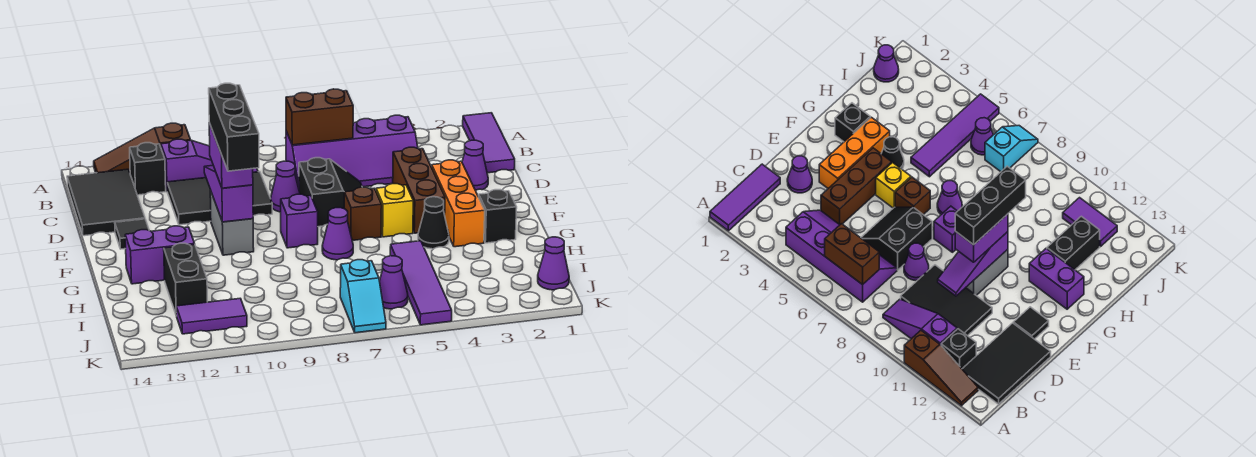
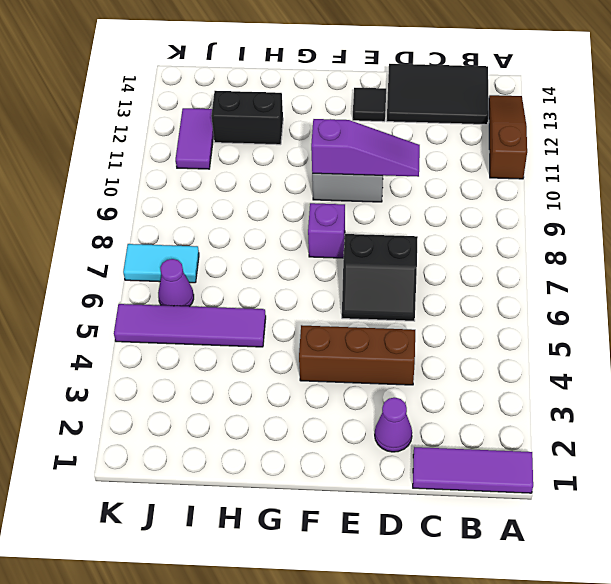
cyan 1x2 tile [123,244,199,283] -> cyan 1x2 slope [340,260,386,333]
none -> purple 2x4 slope [286,115,418,188]
none -> purple 1x3 slope [161,139,258,190]
none -> black 1x1 brick [130,143,166,195]
none -> black 2x3 tile [167,172,272,225]

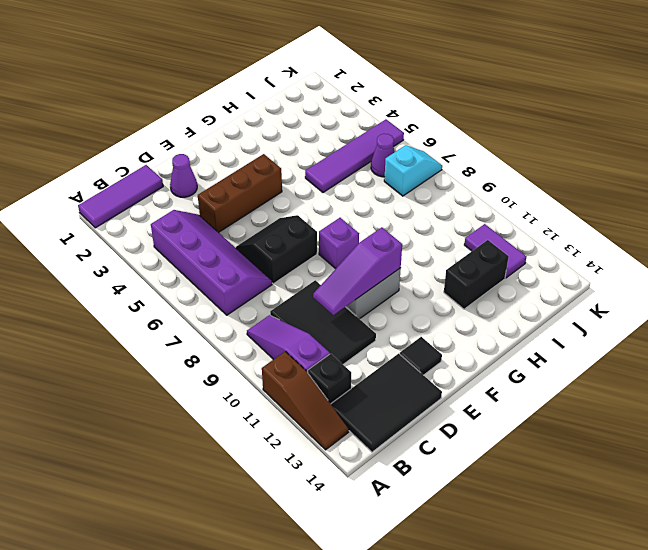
none -> purple 1x1 cone [271,161,300,212]
none -> orange 1x3 brick [432,160,485,247]
none -> yellow 1x1 brick [376,184,413,237]
none -> brown 1x1 brick [344,187,382,241]

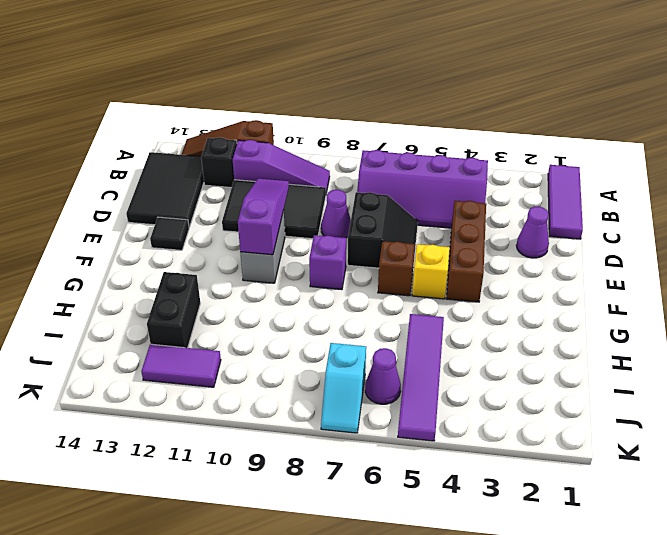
none -> orange 1x3 brick [432,160,485,247]
none -> black 1x1 brick [479,190,517,243]
none -> black 1x1 cone [418,197,449,249]
none -> purple 1x1 cone [322,208,353,260]

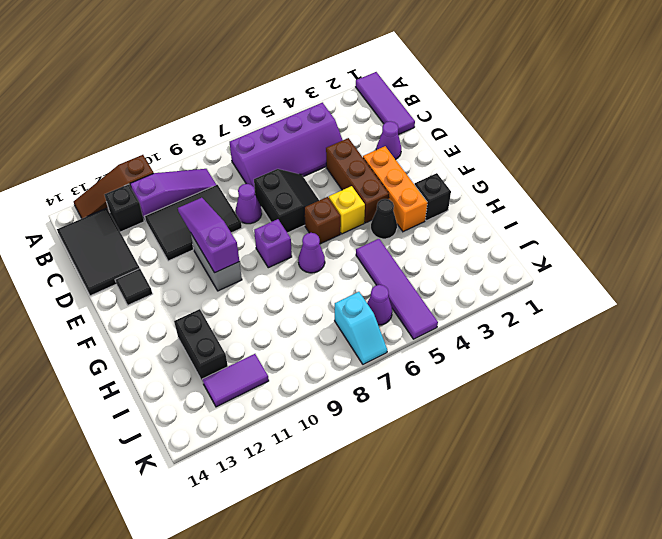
none -> purple 1x2 brick [125,226,194,284]
none -> purple 1x1 cone [538,237,569,290]
none -> brown 1x2 brick [286,89,353,145]
none -> purple 1x2 brick [209,123,253,188]

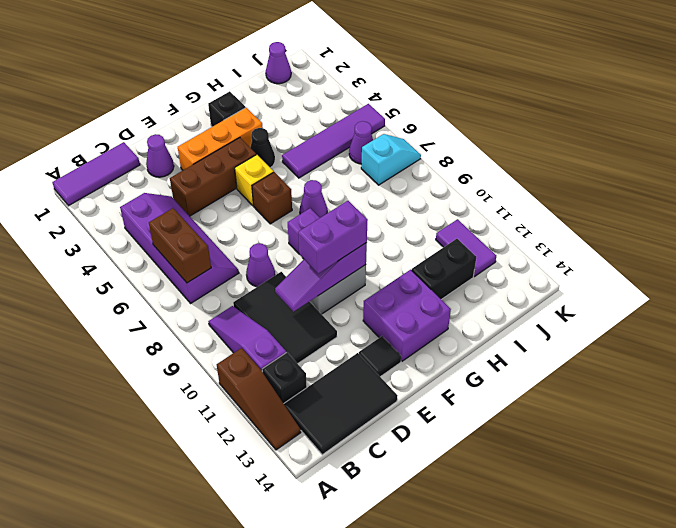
purple 2x2 brick [363,270,451,361] -> purple 1x2 brick [125,226,194,284]
none -> black 2x2 slope [299,158,362,227]
none -> black 1x3 brick [209,83,259,171]

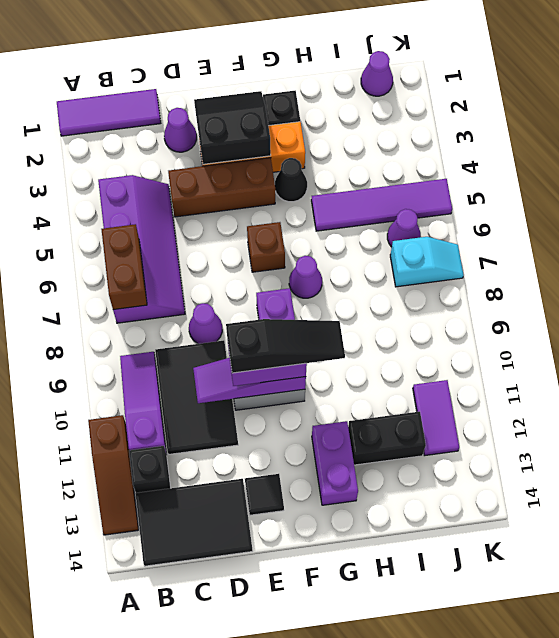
black 2x2 slope [194,91,271,164] -> black 2x2 slope moved to [299,158,362,227]
black 1x3 slope [226,319,345,373] -> black 1x3 brick [209,83,259,171]
none -> yellow 1x1 brick [376,184,413,237]

